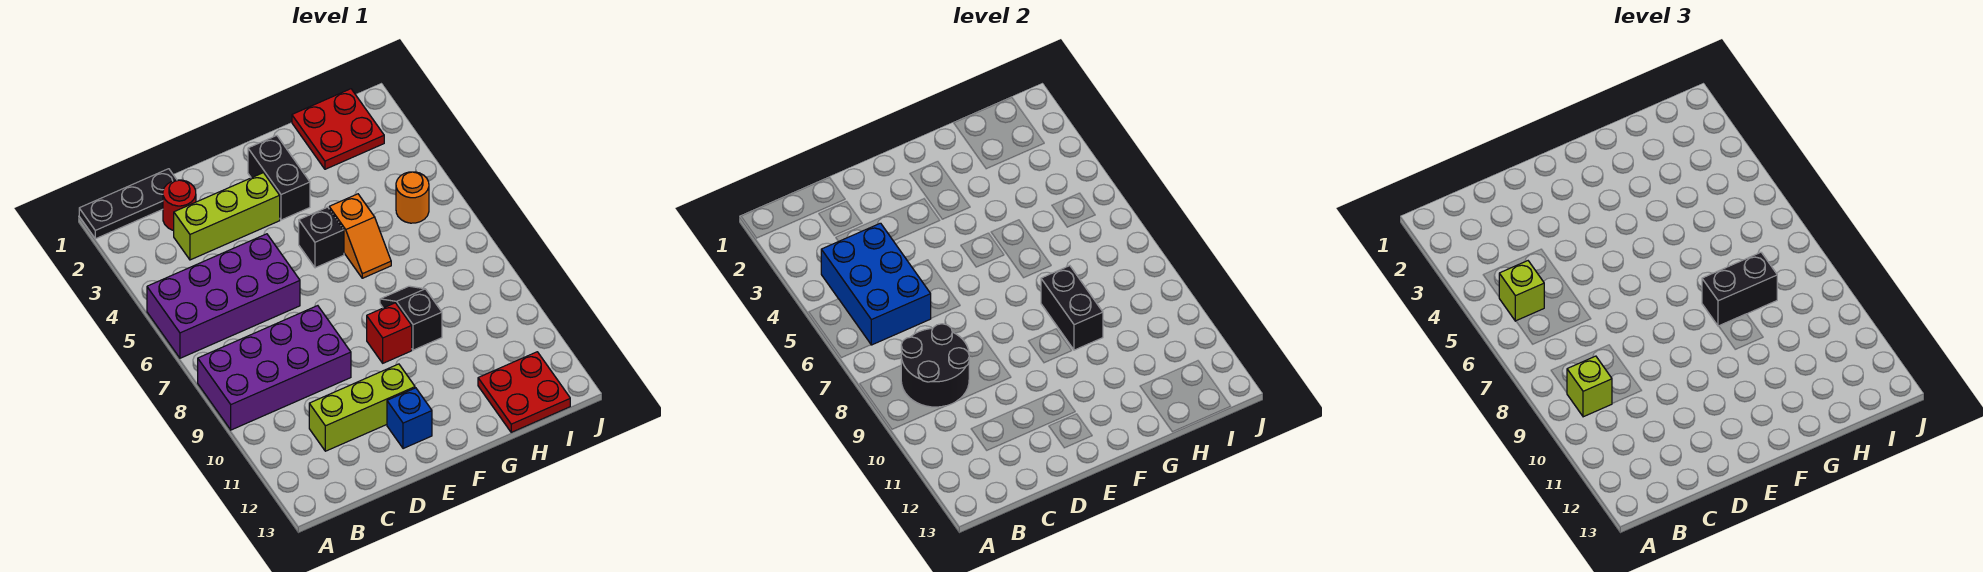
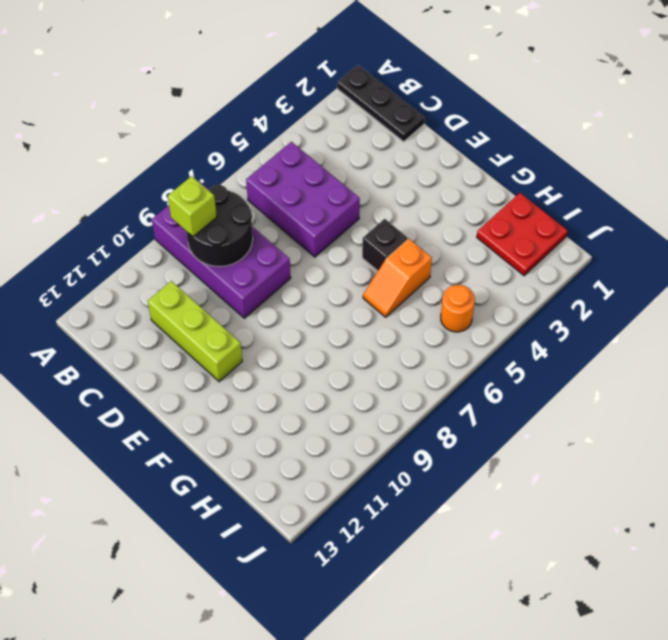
purple 2x3 brick [246,142,360,257] -> purple 2x4 brick [147,234,300,358]
none -> red 1x1 round brick [163,180,196,231]
none -> lime 1x3 brick [174,173,280,260]
none -> blue 1x1 brick [387,388,432,449]

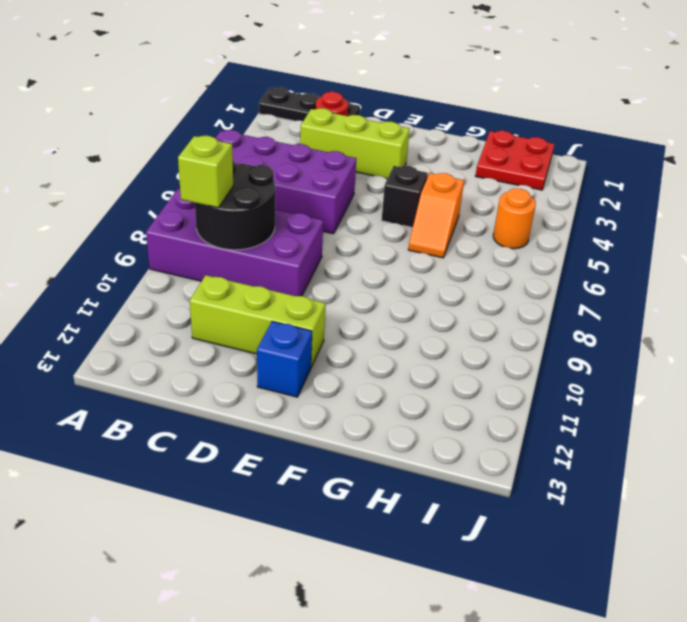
none -> black 1x2 brick [248,136,310,220]
none -> red 1x1 brick [367,303,412,363]
none -> black 1x2 slope [380,286,442,350]

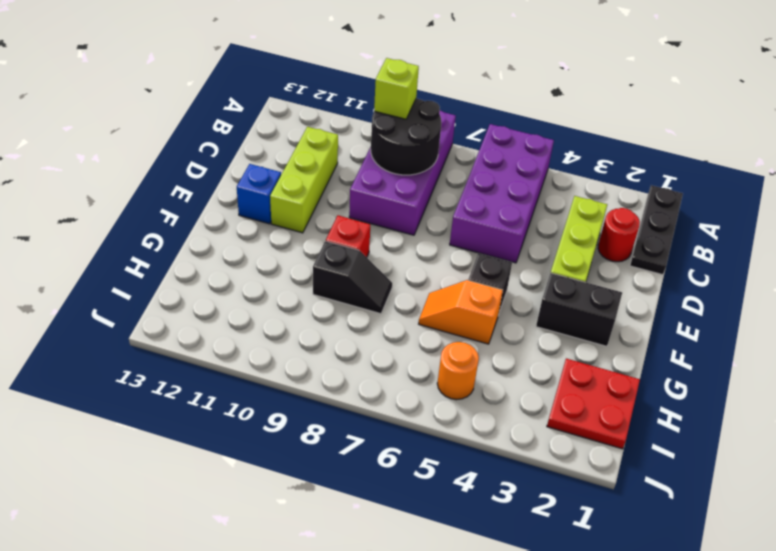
none -> red 2x2 plate [478,352,570,432]
none -> blue 2x3 brick [821,223,931,345]
none -> black 1x2 brick [1041,266,1103,350]

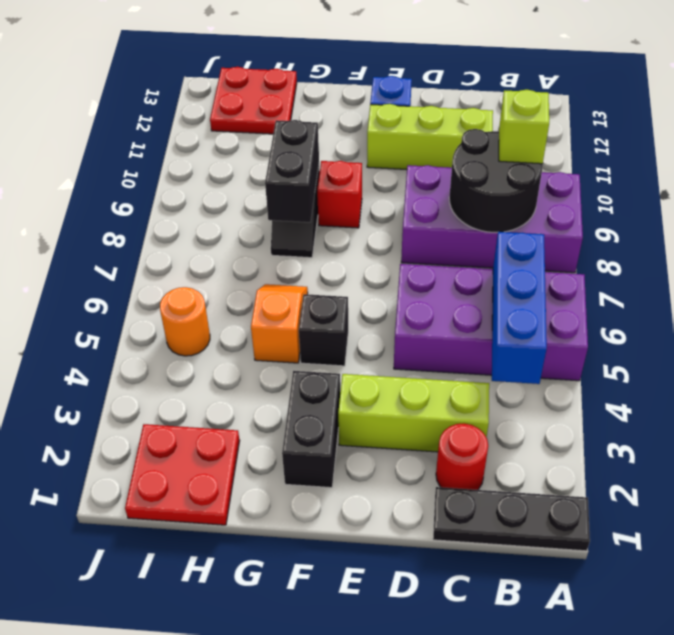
blue 1x3 brick [492,232,547,384] -> blue 2x3 brick [821,223,931,345]
none -> lime 1x1 brick [1499,261,1544,321]
none -> black 1x2 brick [1702,252,1777,326]

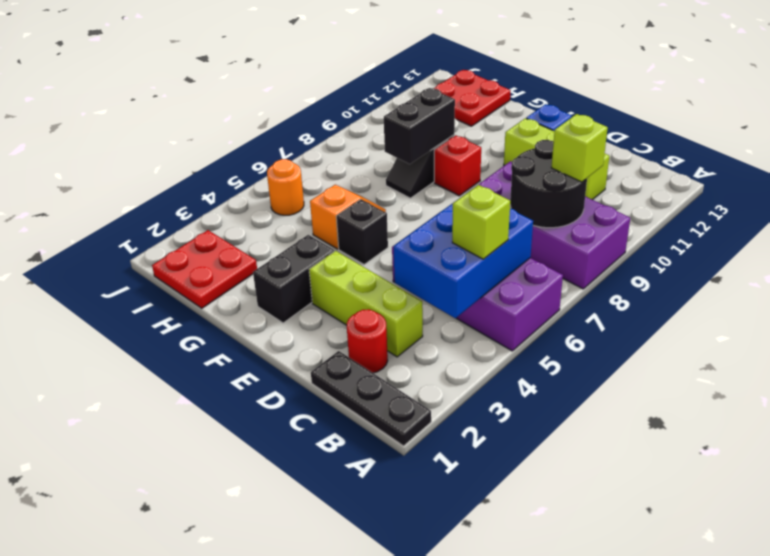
none -> black 1x2 brick [1702,252,1777,326]

